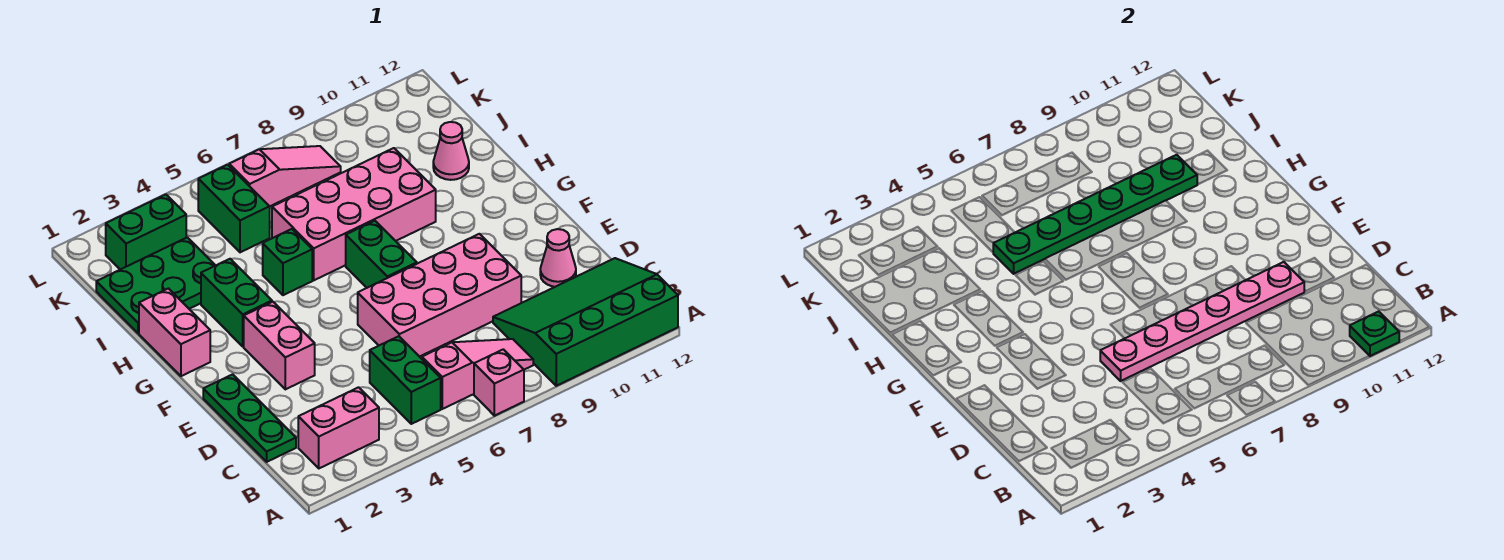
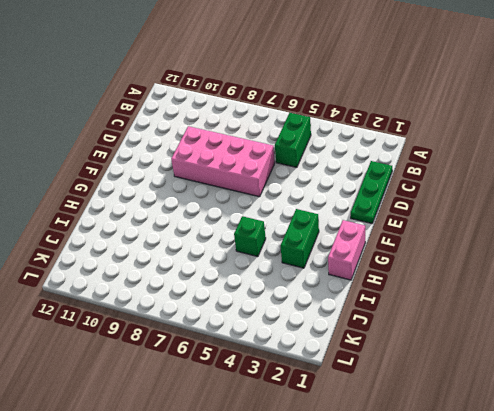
none -> pink 1x1 brick [474,349,524,416]
none -> green 3x4 slope [493,258,678,386]
none -> pink 1x2 brick [298,387,379,468]

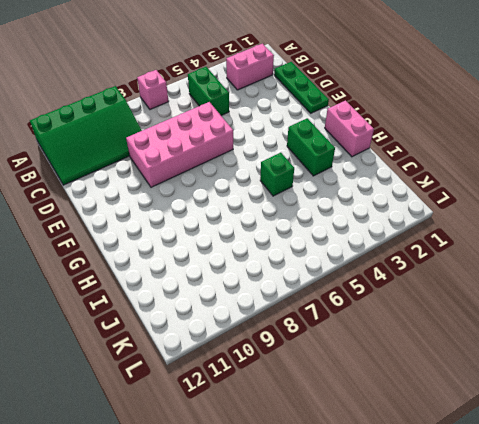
none -> pink 1x3 slope [422,339,533,409]
none -> pink 1x1 cone [540,229,576,287]
none -> pink 1x2 brick [244,302,315,389]

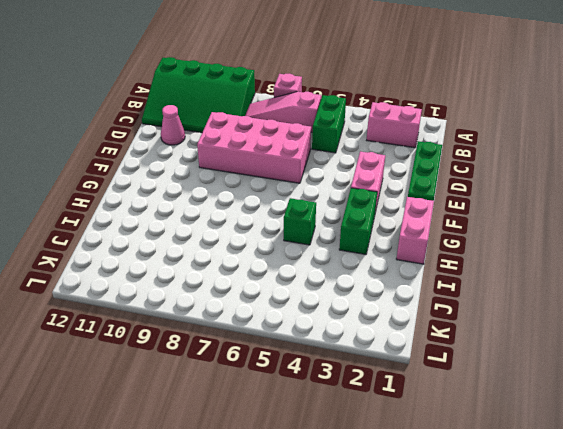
none -> green 1x2 brick [346,221,417,288]
none -> pink 2x4 brick [272,148,436,280]
none -> green 2x3 plate [96,237,216,333]

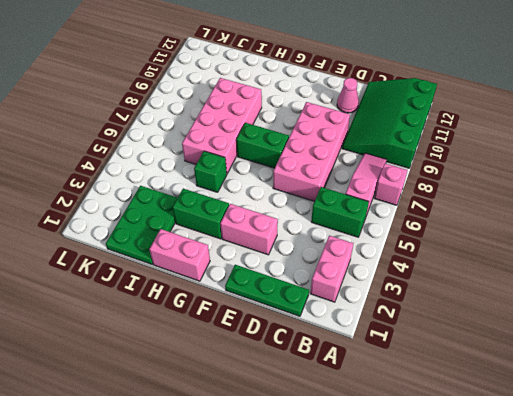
none -> pink 1x1 cone [433,122,469,180]
none -> green 1x2 brick [198,165,270,252]
none -> green 1x2 brick [106,194,186,270]

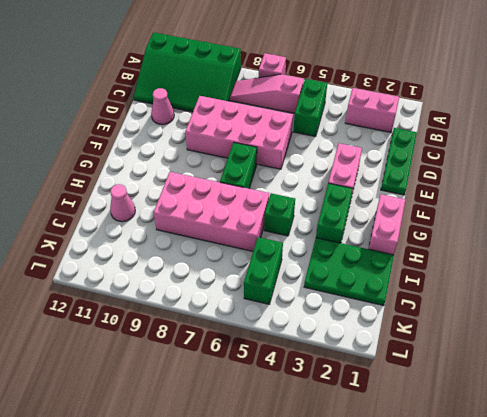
none -> green 1x2 brick [106,194,186,270]
none -> pink 1x3 slope [229,146,341,206]
none -> green 1x1 plate [1350,311,1399,356]

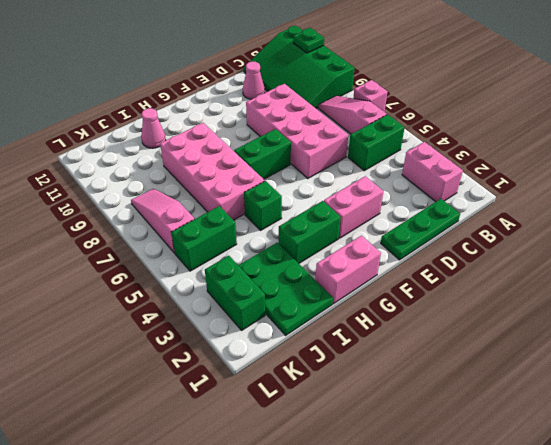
none -> pink 1x6 plate [1100,262,1304,381]
none -> green 1x6 plate [993,155,1197,274]

